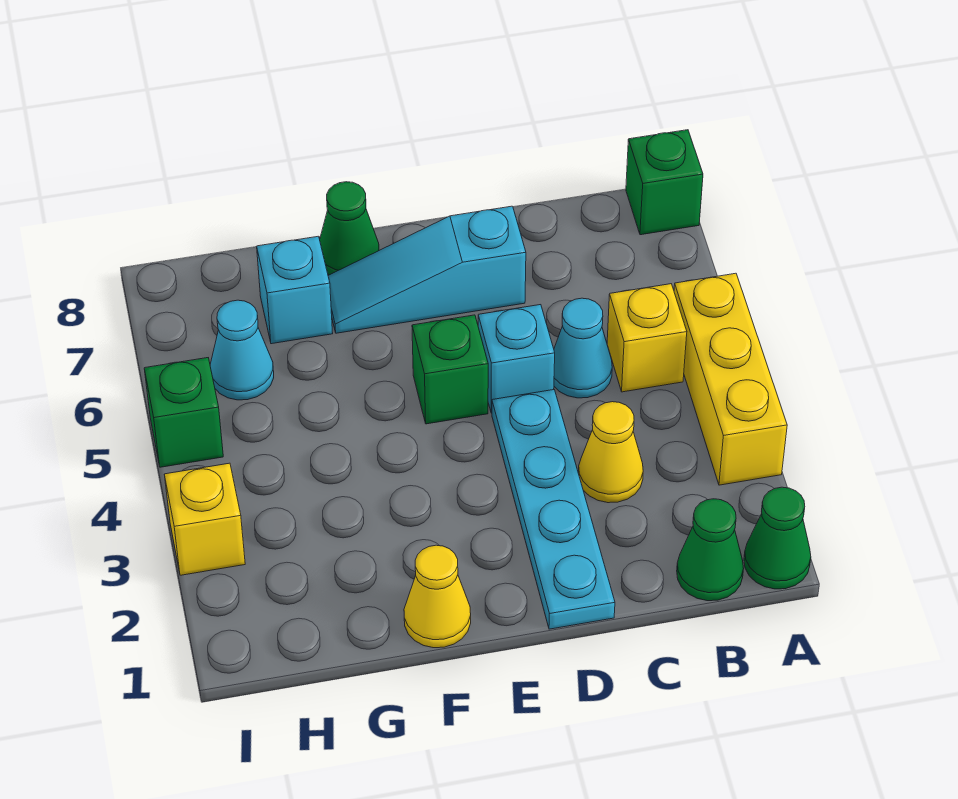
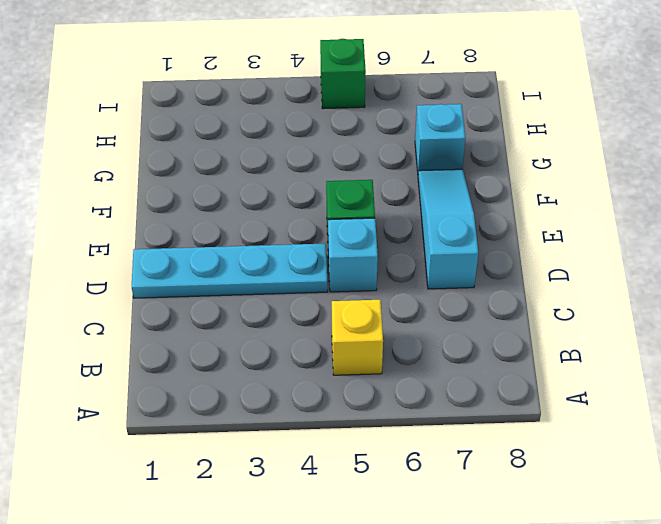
none -> green 1x1 cone [744,487,811,589]
none -> yellow 1x3 brick [674,273,787,485]
none -> green 1x1 brick [626,130,703,235]

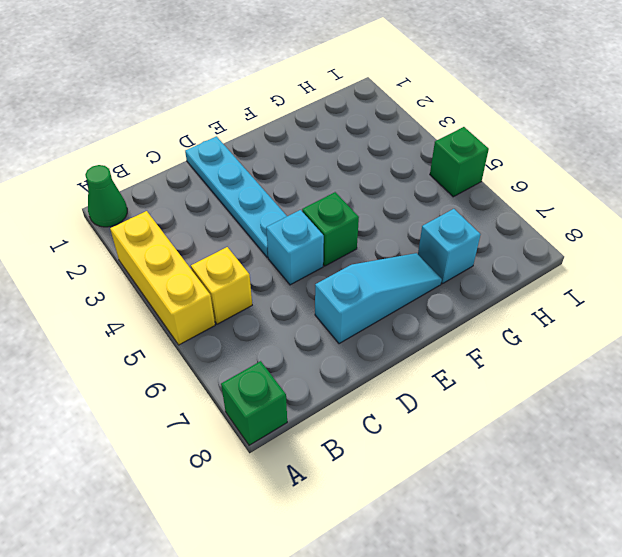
none -> green 1x1 cone [677,499,744,601]
none -> yellow 1x1 cone [578,402,643,503]
none -> cyan 1x1 cone [554,298,612,398]

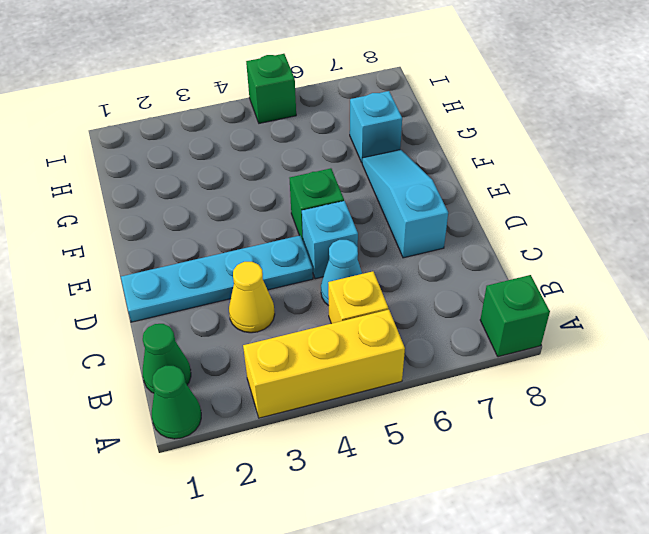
none -> yellow 1x1 cone [404,545,471,648]
none -> green 1x1 cone [320,182,379,275]
none -> cyan 1x1 cone [210,300,274,400]

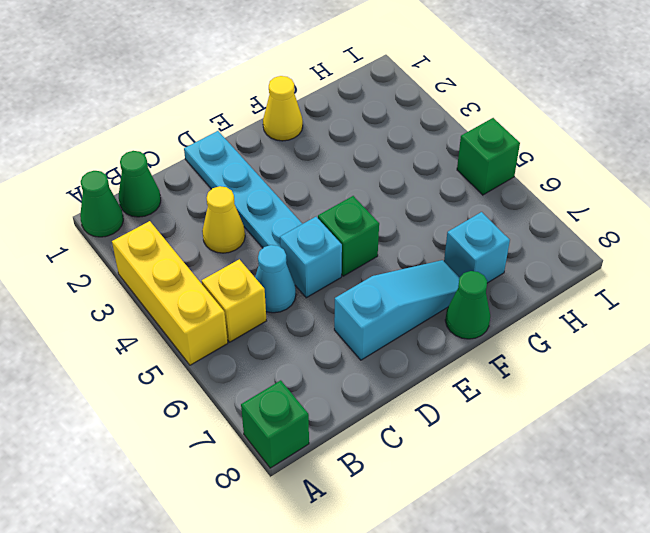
none -> cyan 1x1 cone [210,300,274,400]
none -> yellow 1x1 brick [164,463,245,575]

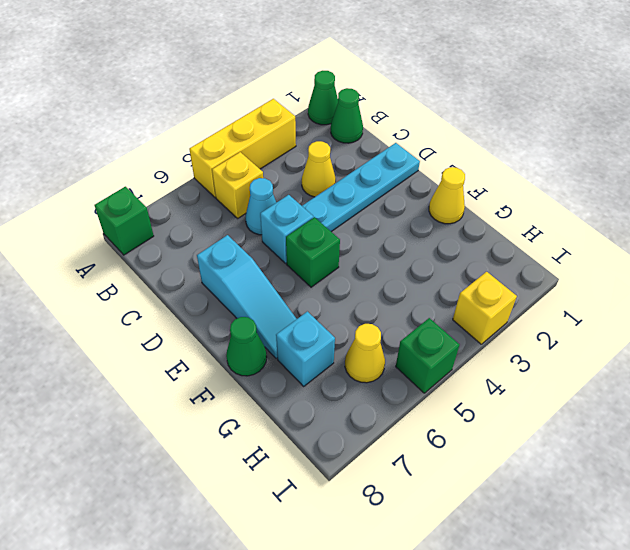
yellow 1x1 cone [345,324,385,383] -> cyan 1x1 cone [210,300,274,400]

